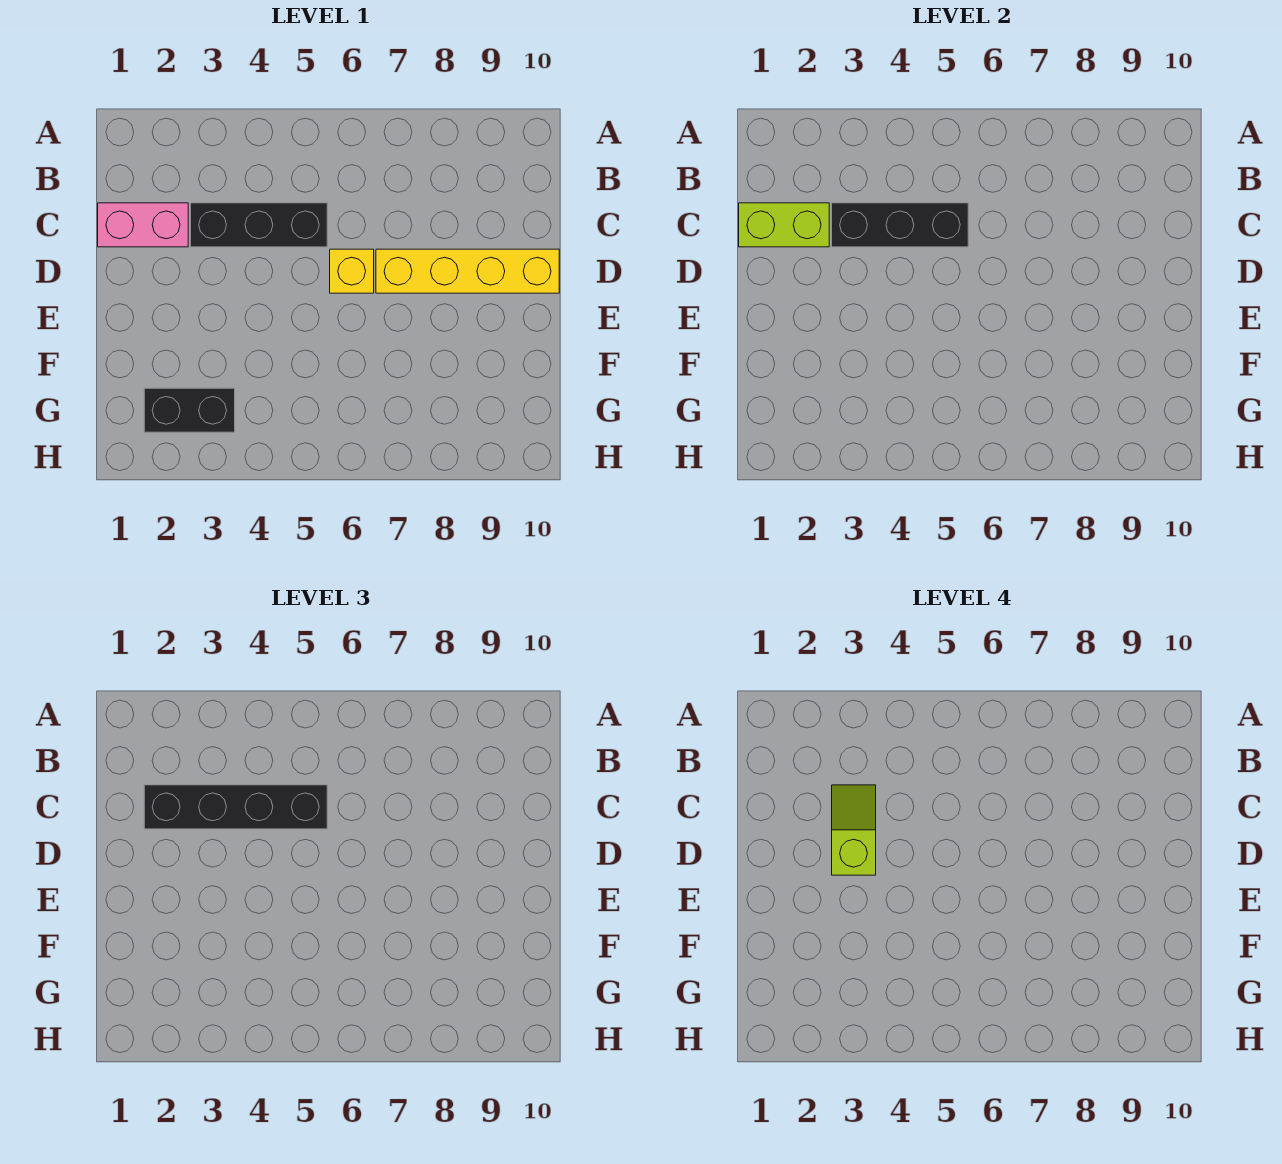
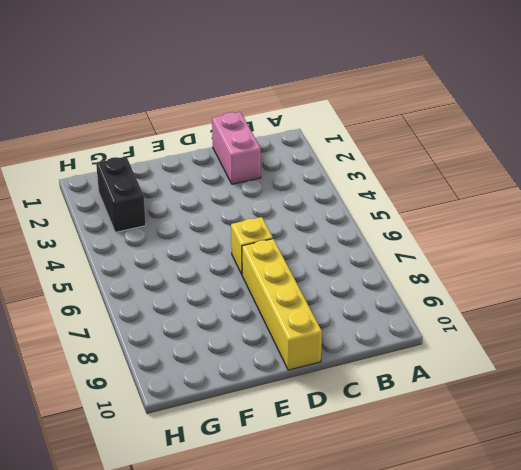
none -> black 1x3 brick [191,203,327,247]
none -> lime 1x2 brick [739,203,829,247]

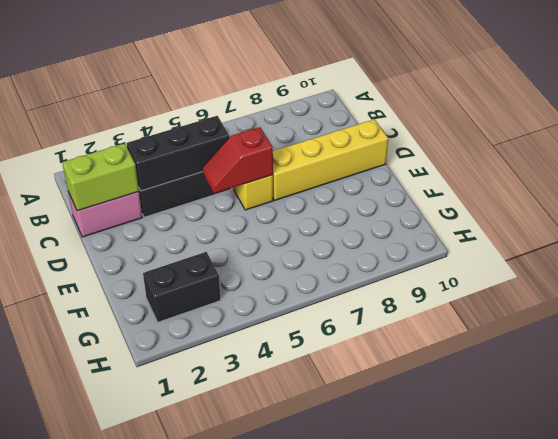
red 1x2 slope [202,127,273,193] -> none
none -> black 1x4 brick [144,785,327,829]
none -> lime 1x2 slope [832,785,876,875]

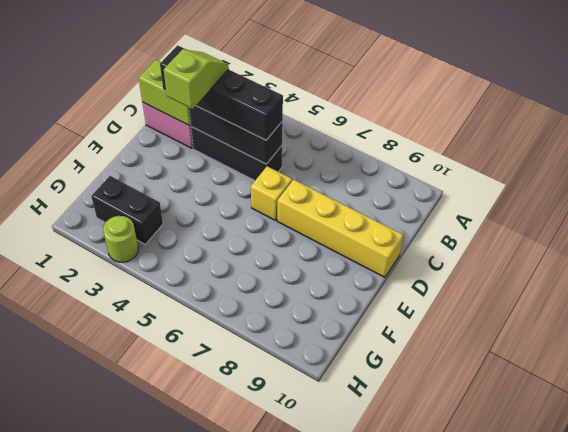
lime 1x1 round brick [103,216,138,262] -> none

